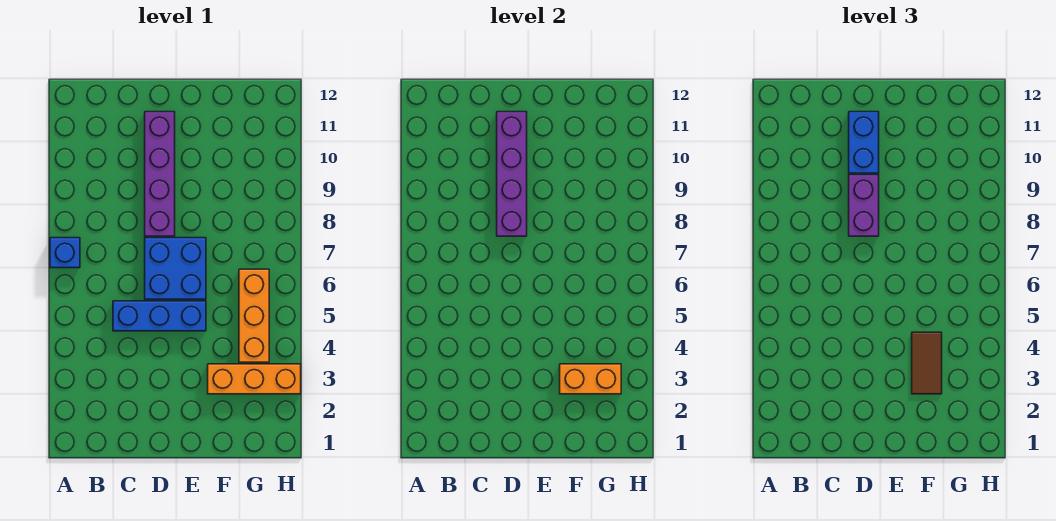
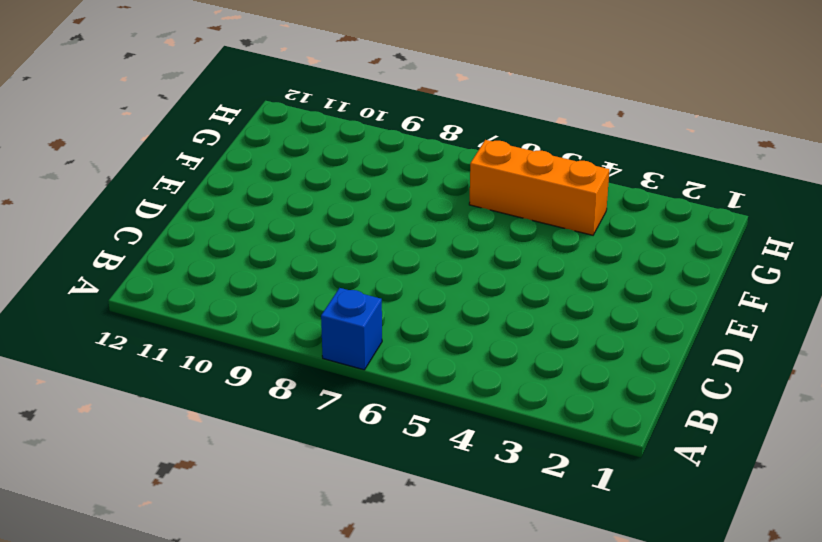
none -> blue 1x3 brick [113,301,206,331]
none -> blue 2x2 brick [145,238,206,299]

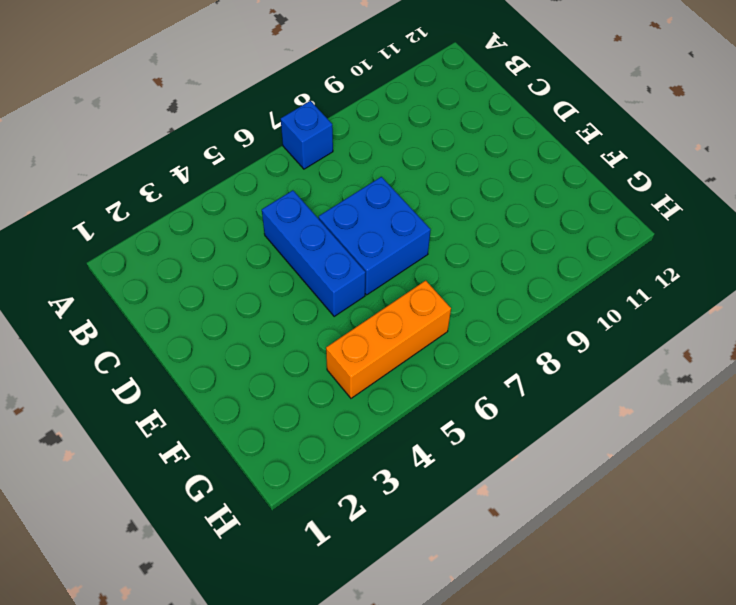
none -> purple 1x4 brick [145,112,175,236]
none -> orange 1x3 brick [208,364,301,394]

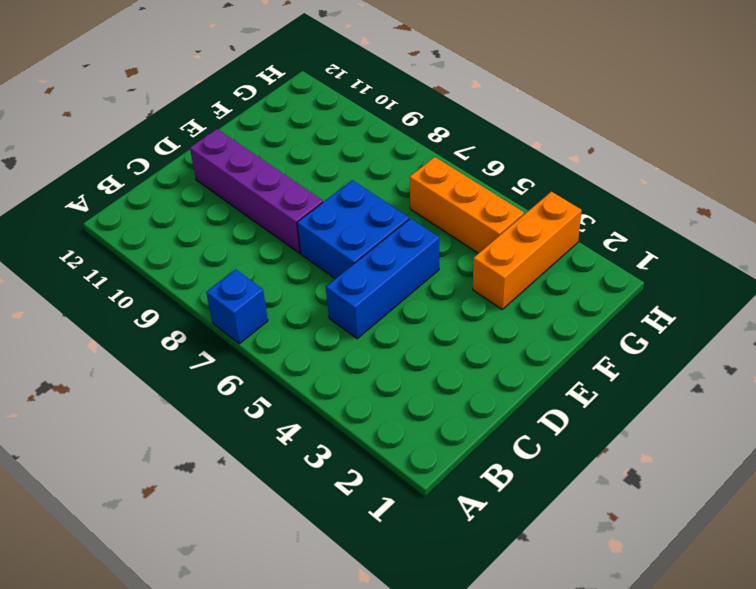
none -> purple 1x4 brick [497,112,527,236]
none -> orange 1x2 brick [560,364,621,394]

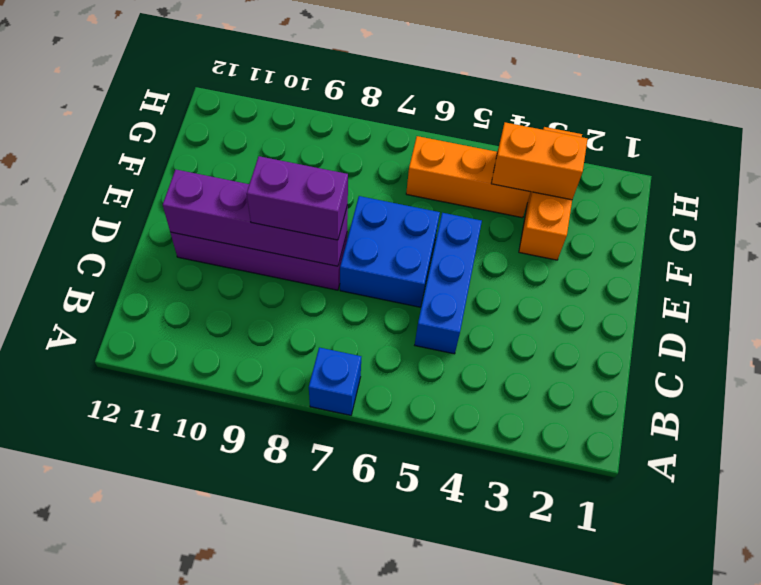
orange 1x2 brick [491,122,588,200] -> orange 1x2 brick turned to [560,364,621,394]
none -> blue 1x2 brick [849,112,879,173]
none -> brown 1x2 tile [912,332,942,394]

